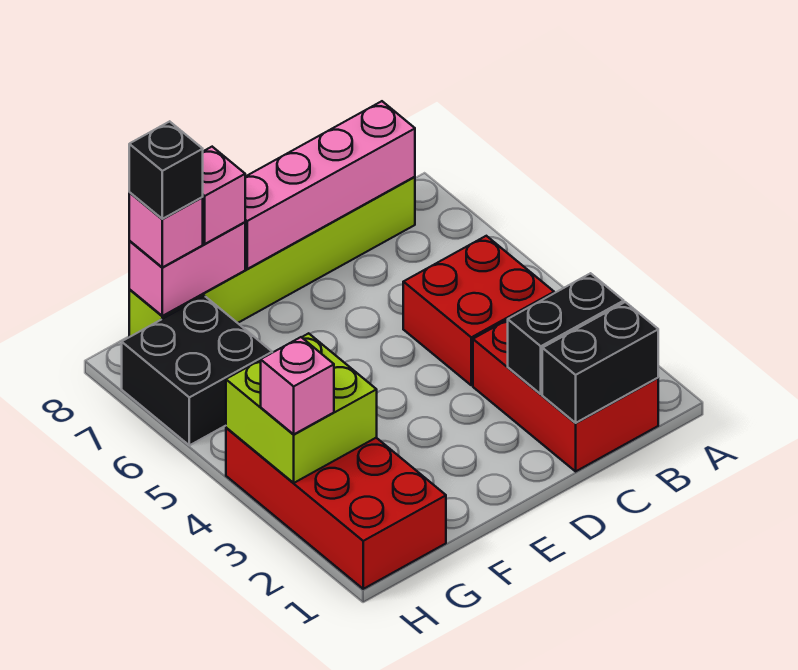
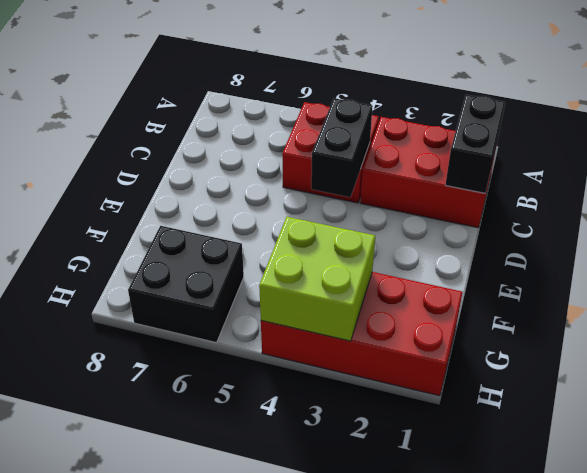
black 1x2 brick [311,98,373,197] -> black 1x2 brick moved to [508,273,624,394]
none -> lime 1x6 brick [129,177,415,337]
none -> pink 1x4 brick [245,101,415,269]
none -> pink 1x2 brick [129,222,245,316]

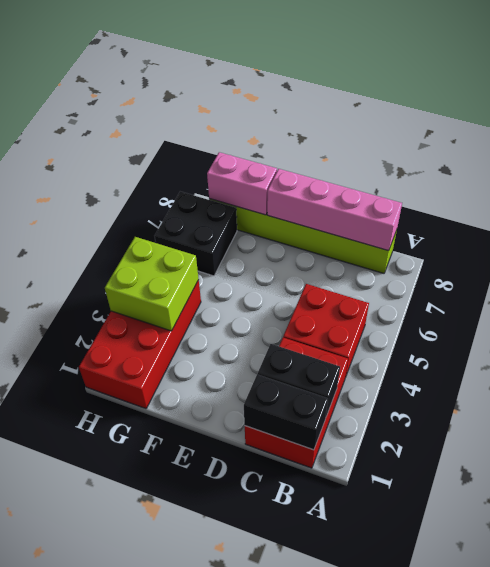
none -> pink 1x1 brick [203,147,245,244]
none -> pink 1x1 brick [129,192,203,267]
none -> pink 1x1 brick [261,337,334,435]

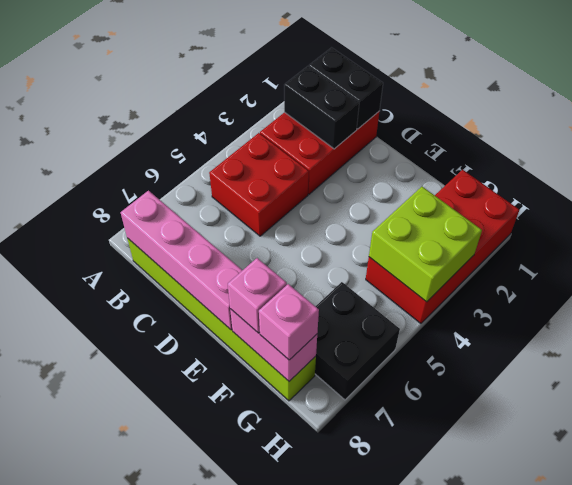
none -> pink 1x1 brick [261,337,334,435]
none -> black 1x1 brick [129,121,203,219]

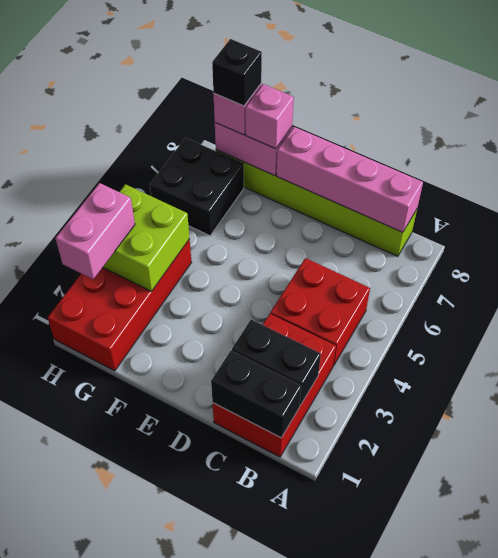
pink 1x2 brick [56,183,135,279] -> pink 1x1 brick [261,337,334,435]

